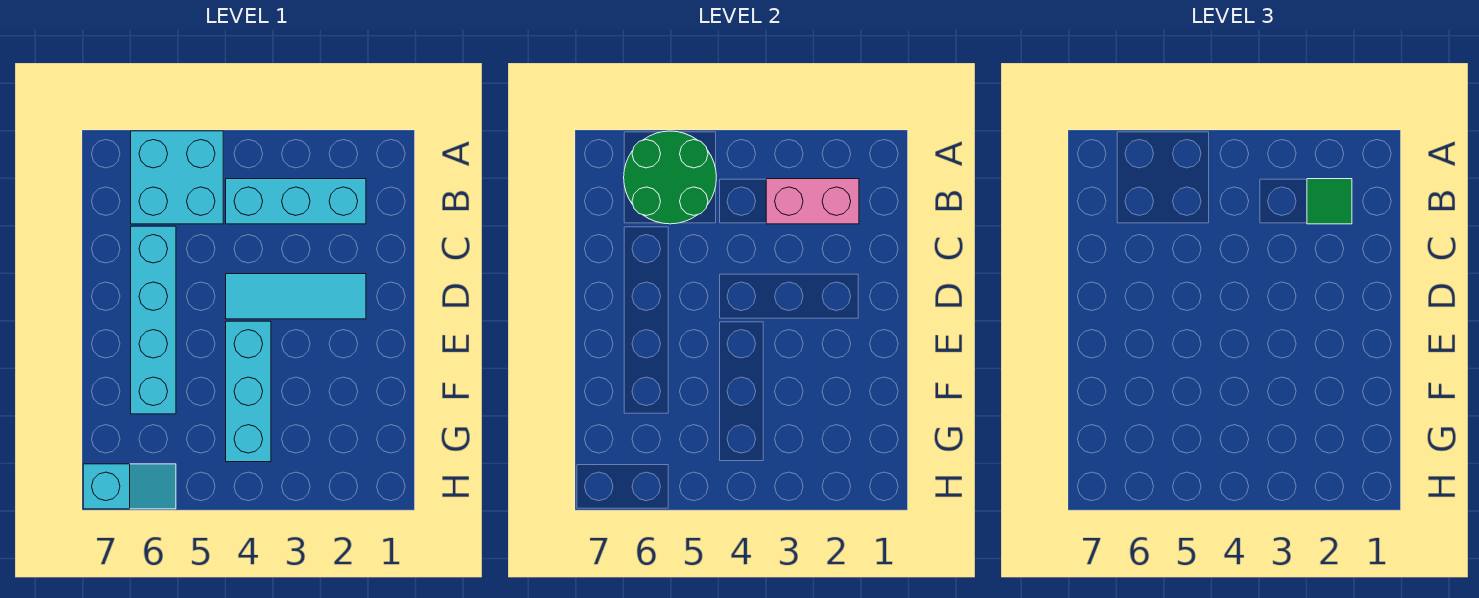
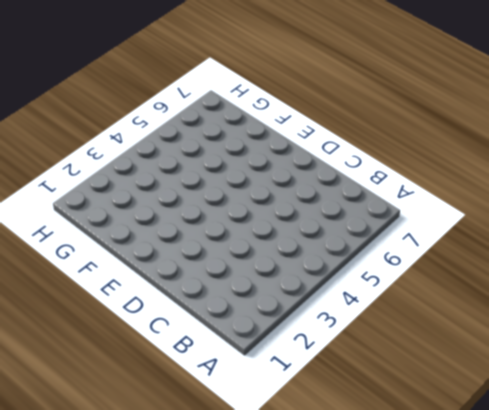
none -> cyan 2x2 brick [131,131,223,224]
none -> cyan 1x3 brick [226,179,366,224]

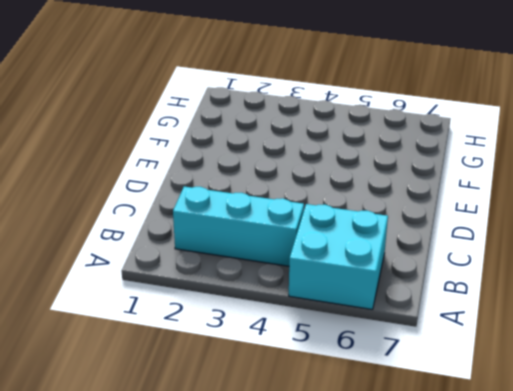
none -> cyan 1x4 brick [131,226,176,414]
none -> cyan 1x3 tile [226,274,366,319]

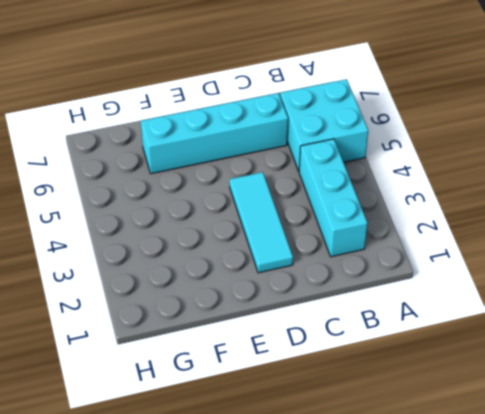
none -> cyan 1x3 brick [226,321,271,462]
none -> cyan 1x2 slope [83,464,176,509]

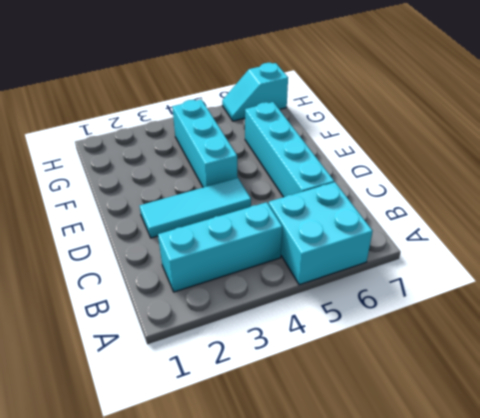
none -> green 2x2 round brick [624,131,716,224]
none -> pink 1x2 brick [766,179,859,224]

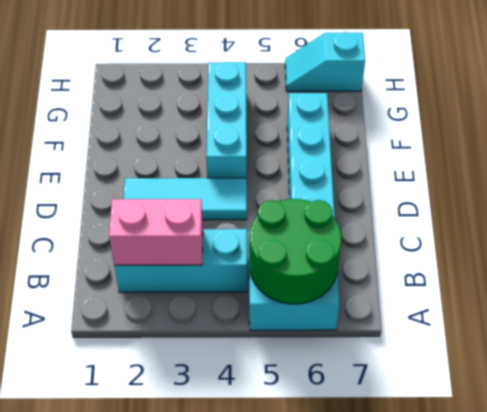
none -> green 1x1 tile [1307,179,1352,224]

